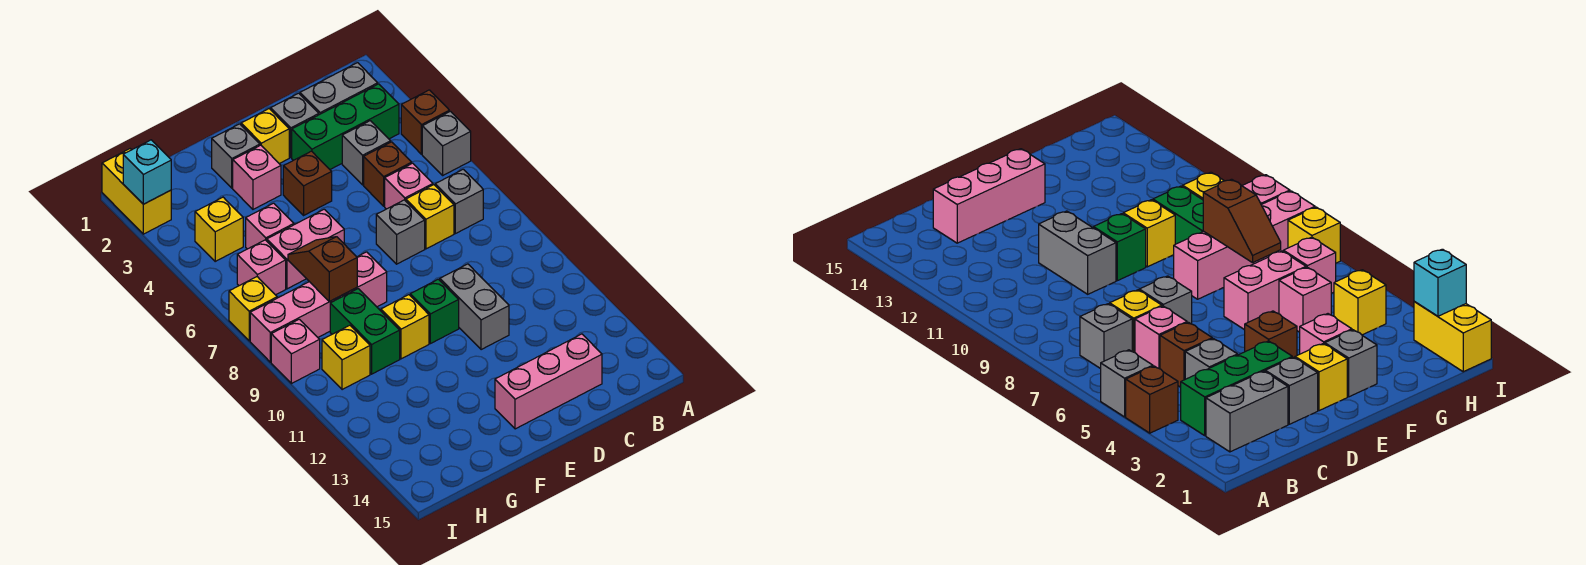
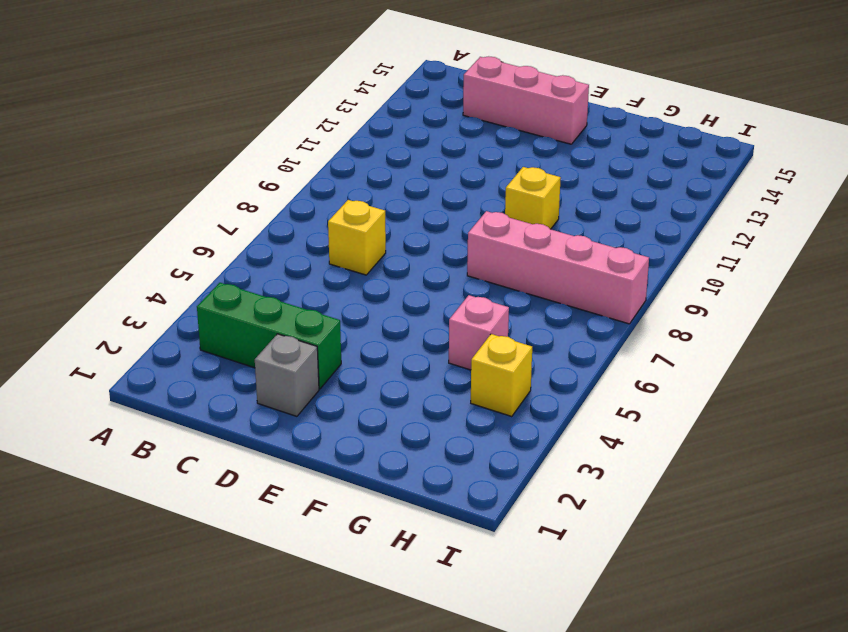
none -> brown 1x1 brick [401,90,449,154]
none -> grey 1x1 brick [422,111,471,175]
none -> grey 1x2 brick [300,63,378,115]
none -> grey 1x1 brick [435,169,483,234]

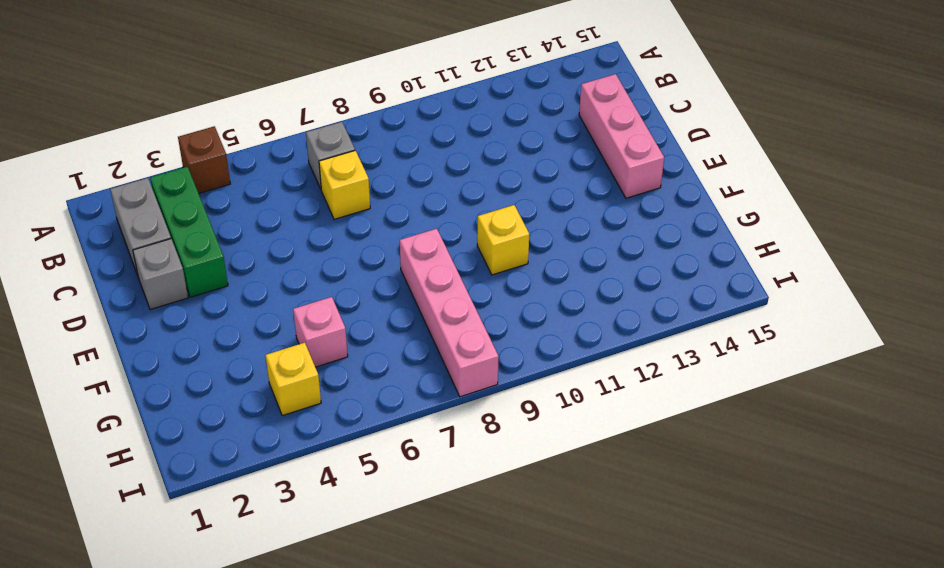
none -> grey 1x1 brick [422,111,471,175]
none -> grey 1x1 brick [342,121,391,185]
none -> brown 1x1 brick [364,142,412,206]
none -> pink 1x1 brick [385,163,433,209]

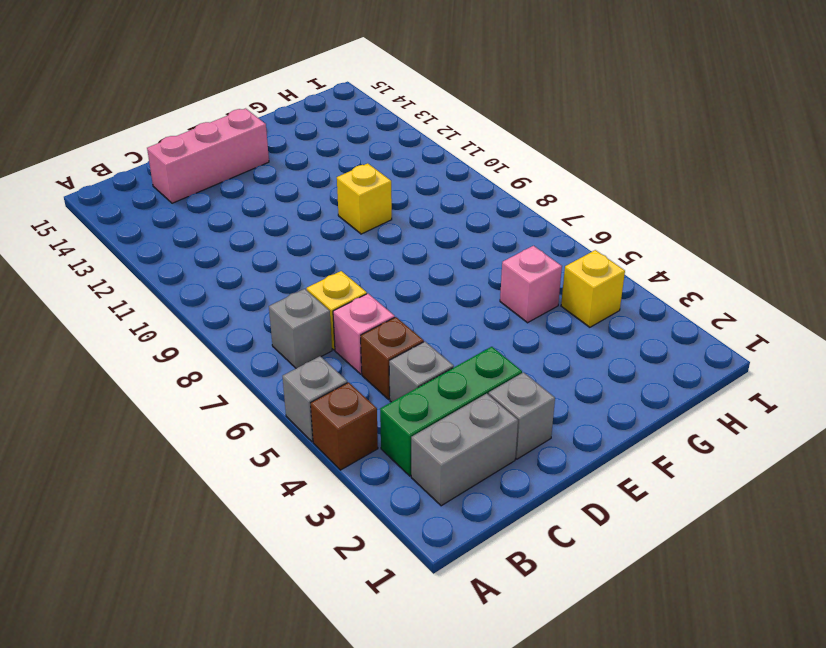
none -> grey 1x1 brick [376,200,425,264]
none -> grey 1x2 brick [440,264,509,350]
none -> yellow 1x1 brick [241,109,289,164]
none -> brown 1x1 brick [283,151,332,215]

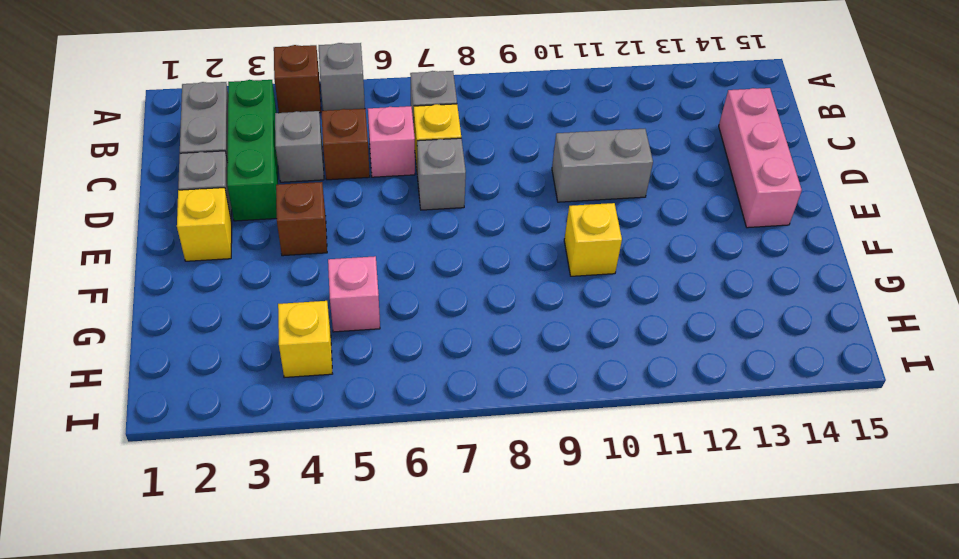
none -> green 1x1 brick [410,279,459,344]
none -> grey 1x1 brick [212,124,260,188]
none -> pink 1x1 brick [233,145,281,209]
none -> pink 1x2 brick [267,209,344,289]

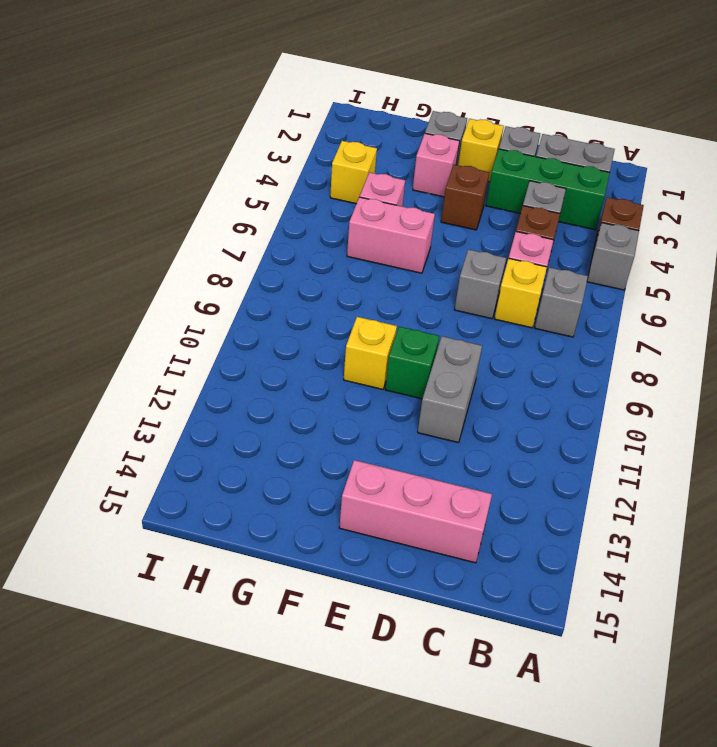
none -> pink 1x4 brick [250,252,387,362]
none -> green 1x2 brick [330,289,400,374]
none -> pink 1x1 brick [237,240,286,295]
none -> yellow 1x1 brick [322,325,370,390]

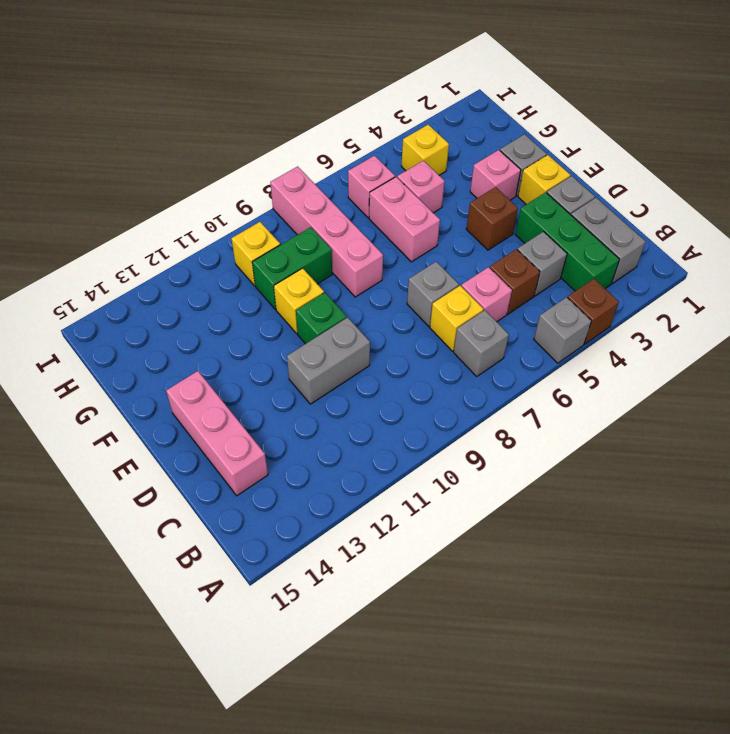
none -> yellow 1x2 brick [102,149,171,234]
none -> yellow 1x1 brick [229,277,277,341]
none -> pink 1x1 brick [271,319,320,384]
none -> brown 1x2 slope [288,237,357,302]

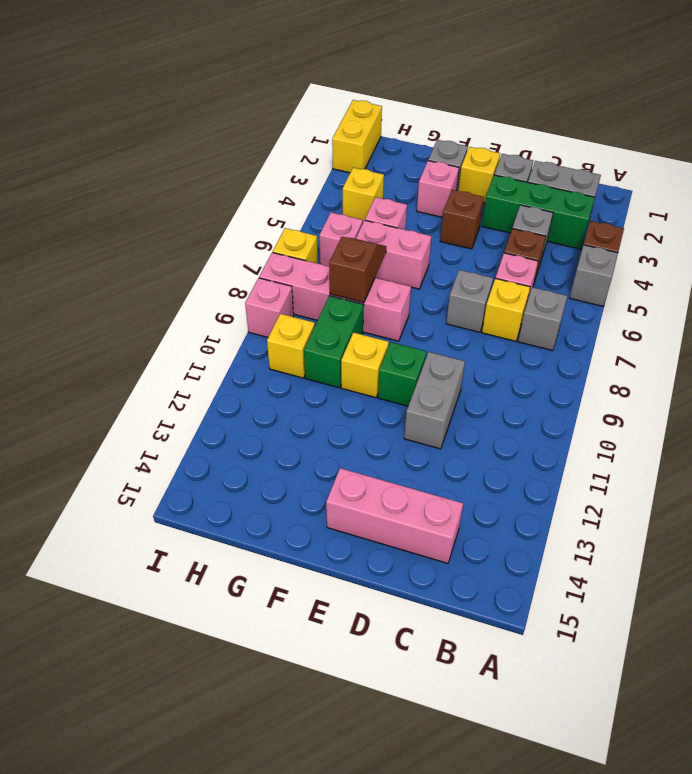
none -> cyan 1x1 brick [123,140,171,204]

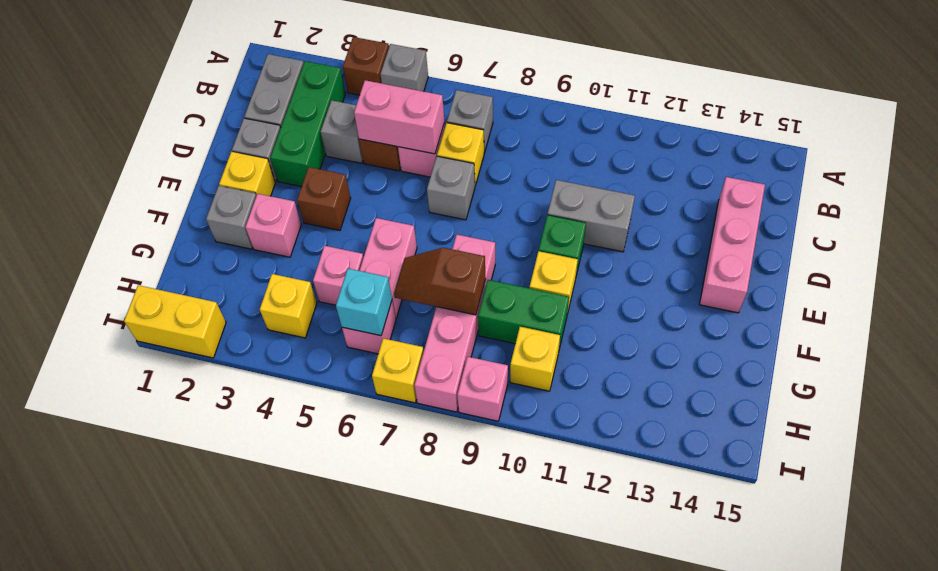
pink 1x2 brick [354,80,445,154] -> none
cyan 1x1 brick [336,268,392,336] -> cyan 1x1 brick moved to [123,140,171,204]

